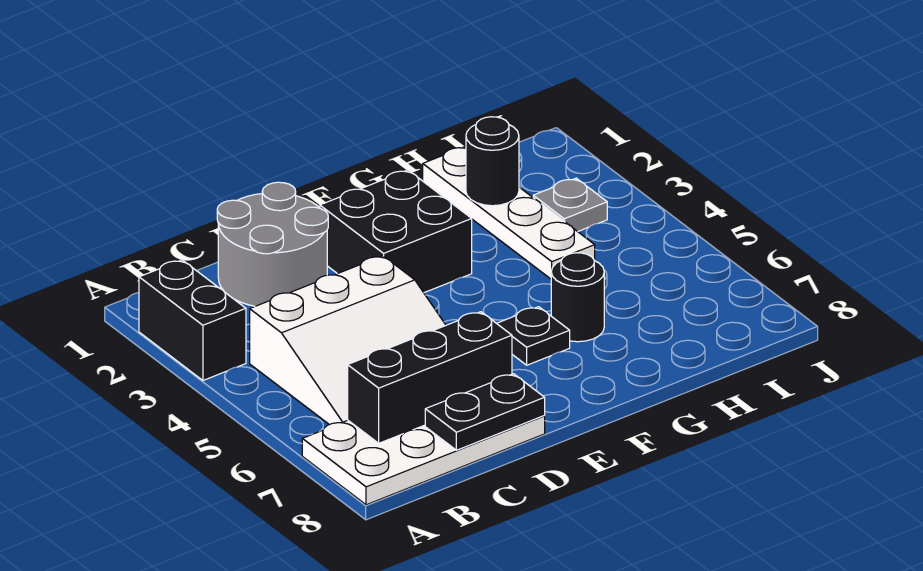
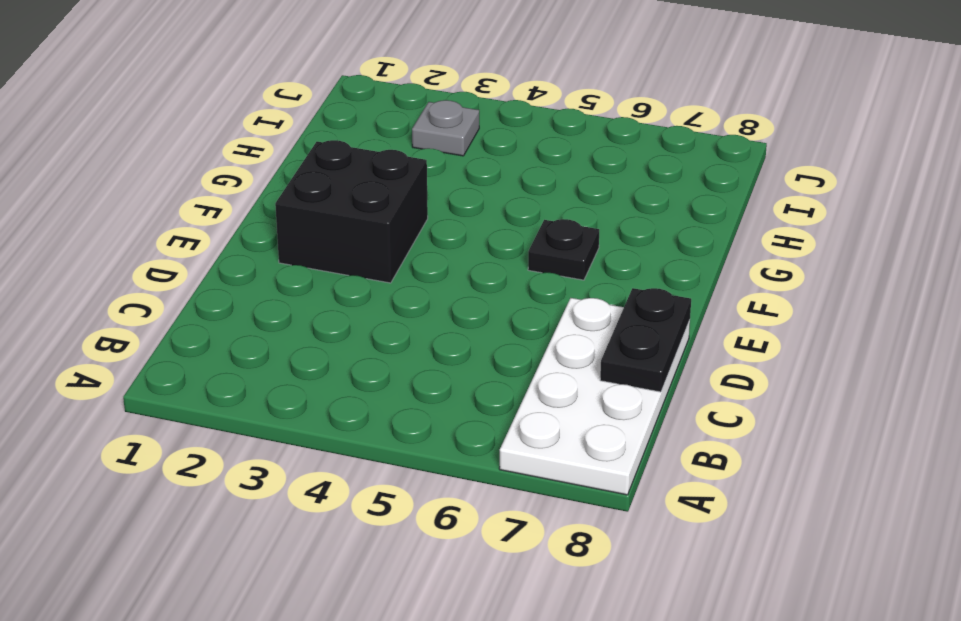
none -> black 1x2 brick [139,260,246,380]
none -> white 3x3 slope [250,256,446,425]
none -> grey 2x2 round brick [217,182,328,306]

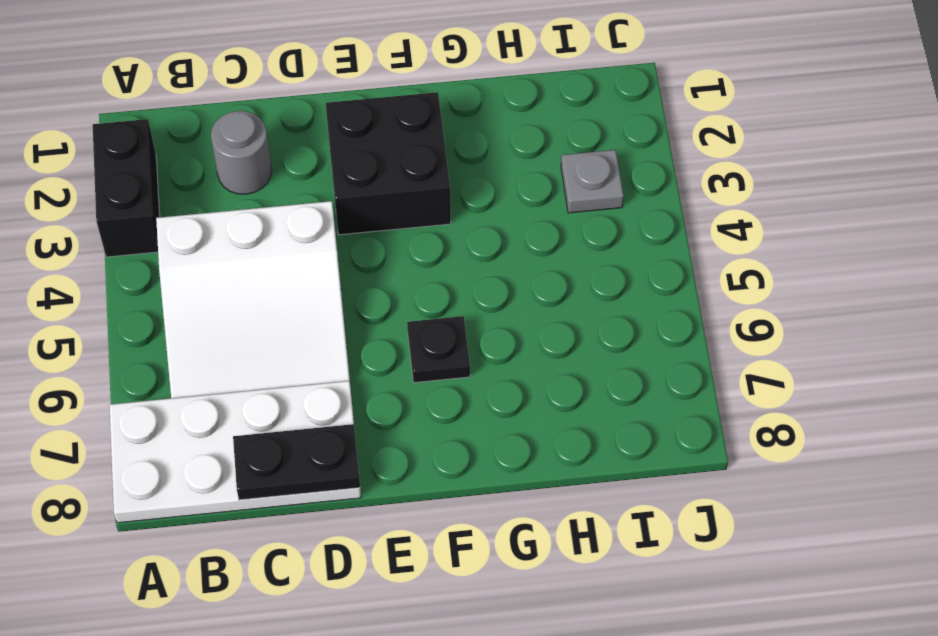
grey 1x1 round brick [211,111,272,194] -> grey 2x2 round brick [217,182,328,306]
none -> black 1x1 round brick [551,253,604,342]
none -> white 1x4 plate [423,146,595,279]
none -> black 1x3 brick [348,312,512,443]

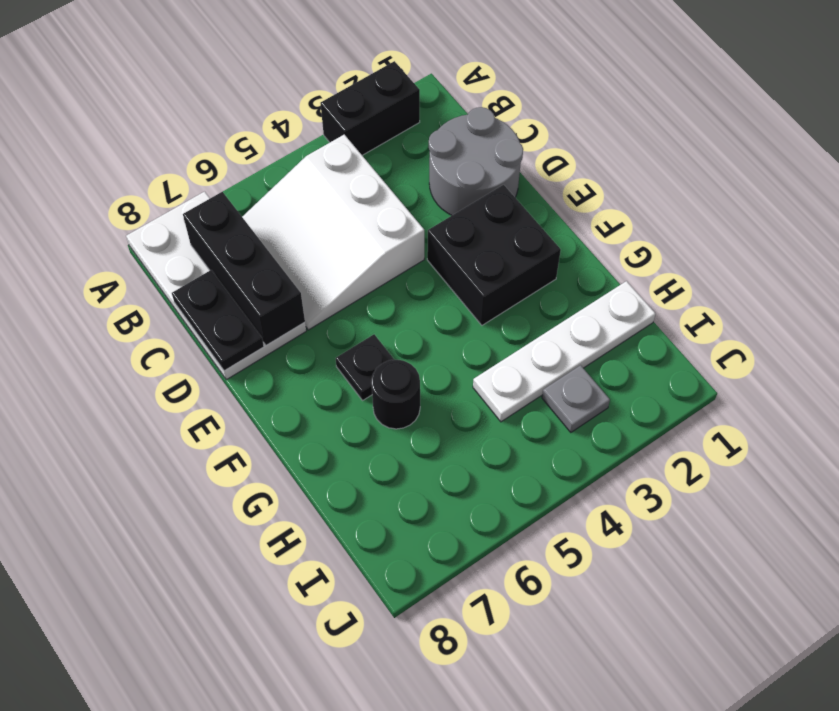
none -> black 1x1 round brick [466,117,519,206]

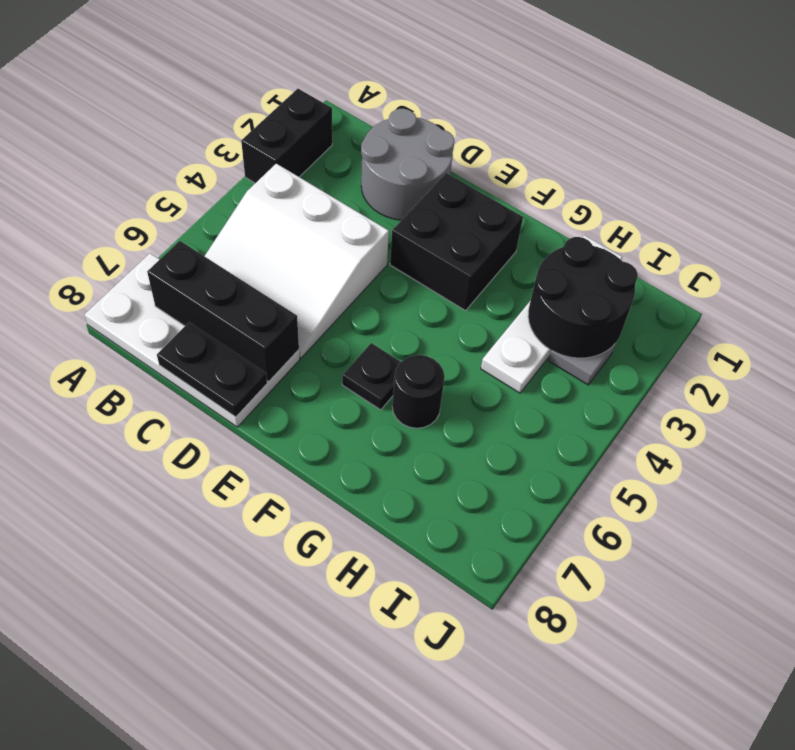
black 2x2 round brick [528,237,638,358] -> black 1x1 round brick [466,117,519,206]

